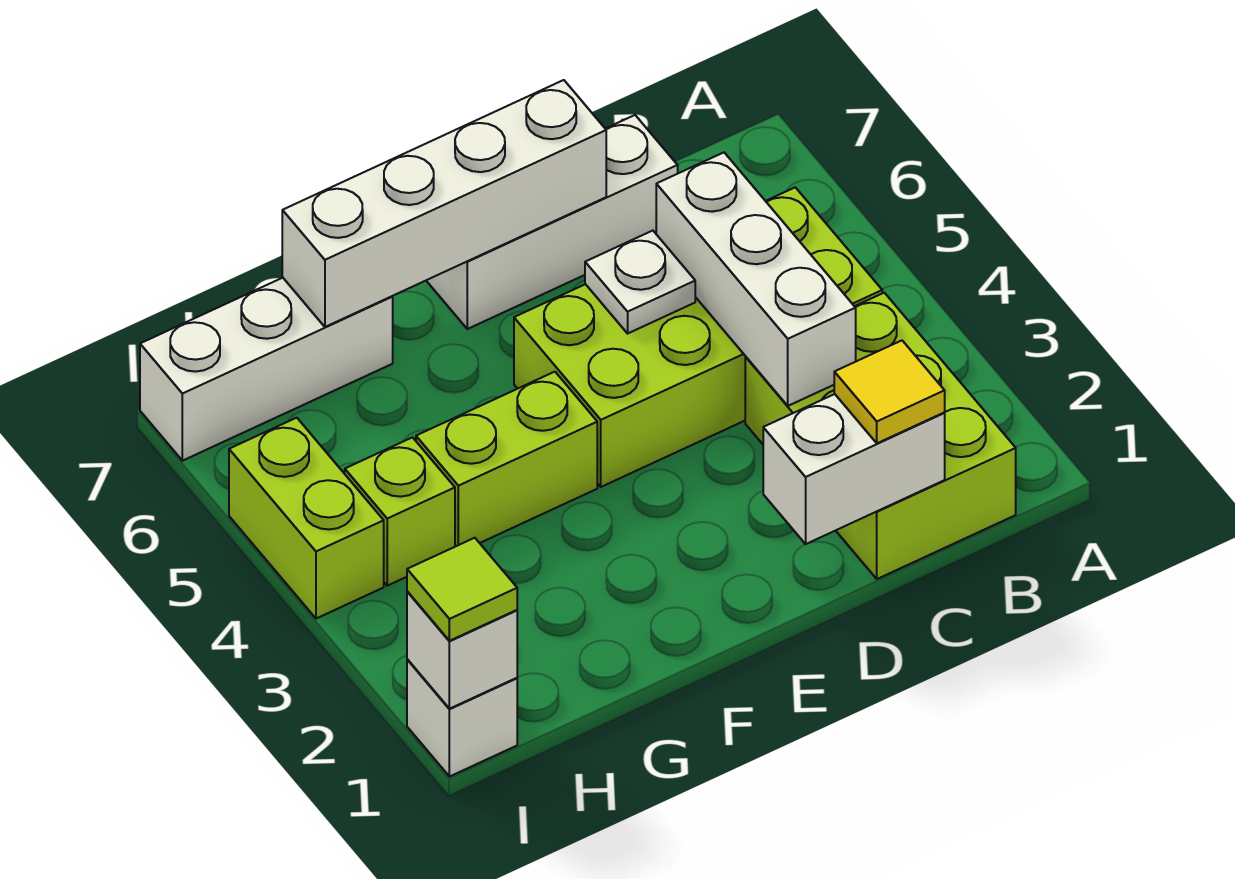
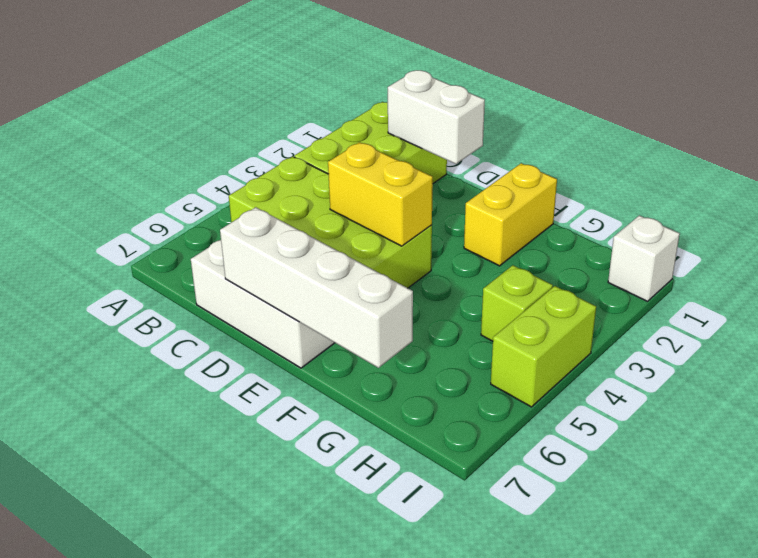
yellow 1x2 brick [328,142,433,246] -> none
yellow 1x2 brick [464,163,557,266] -> none
none -> lime 1x2 brick [416,372,597,547]
none -> white 1x3 brick [140,278,393,461]
none -> white 1x3 brick [656,153,856,406]

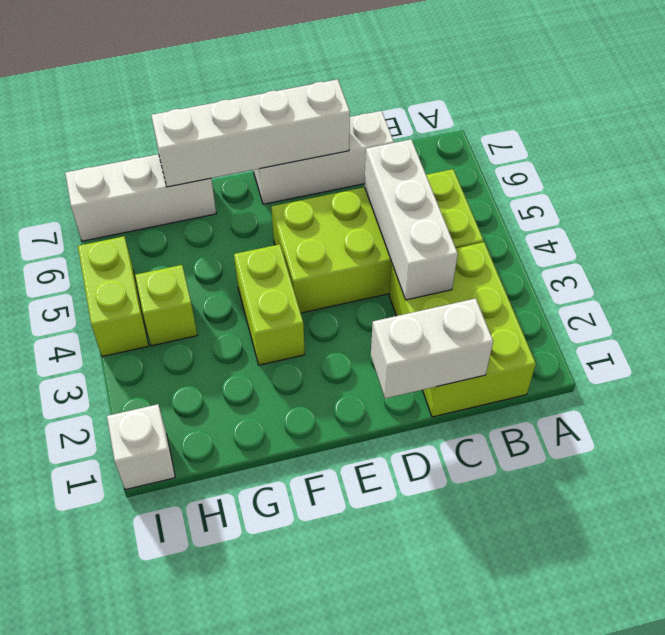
lime 1x2 brick [234,244,305,365] -> lime 1x2 brick turned to [416,372,597,547]
none -> white 1x1 plate [585,231,695,333]
none -> white 1x1 brick [407,591,517,709]
none -> yellow 1x1 tile [834,341,945,443]

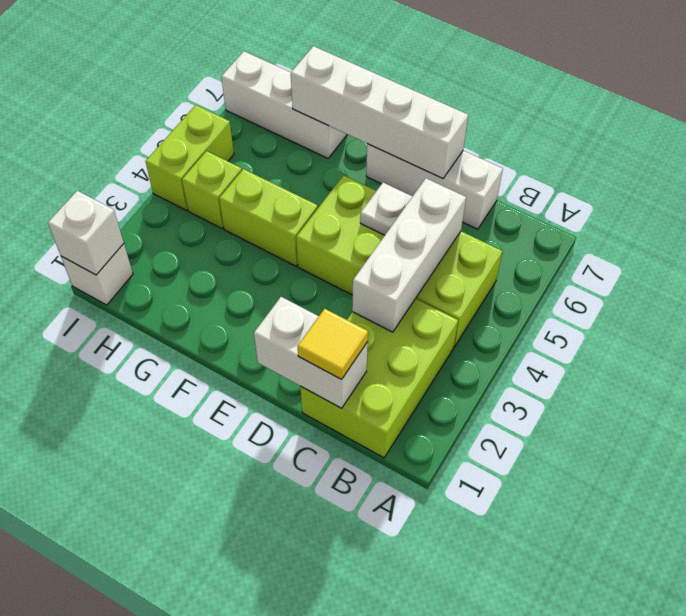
none -> lime 1x1 tile [407,538,517,641]

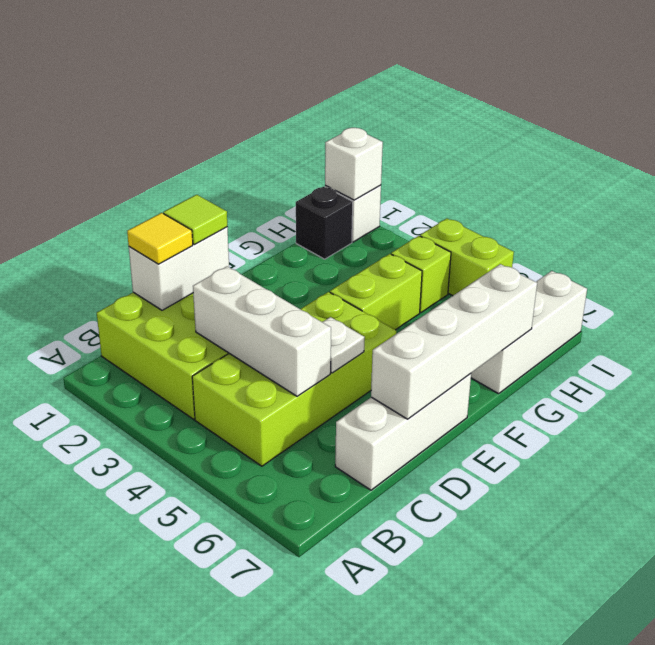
lime 1x1 tile [163,195,227,244] -> lime 1x1 tile moved to [407,538,517,641]
black 1x1 brick [296,186,353,259] -> none

